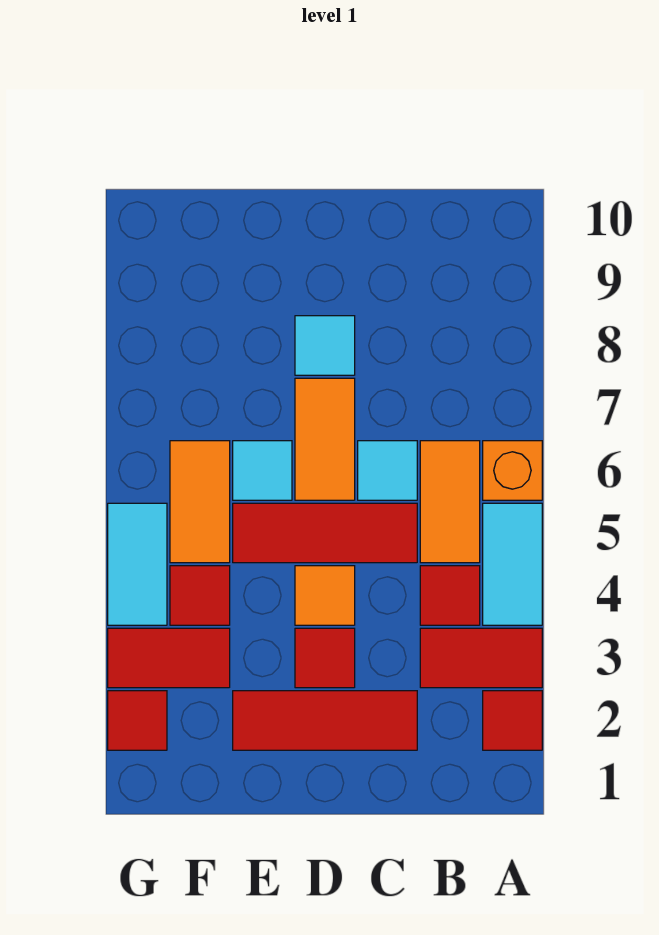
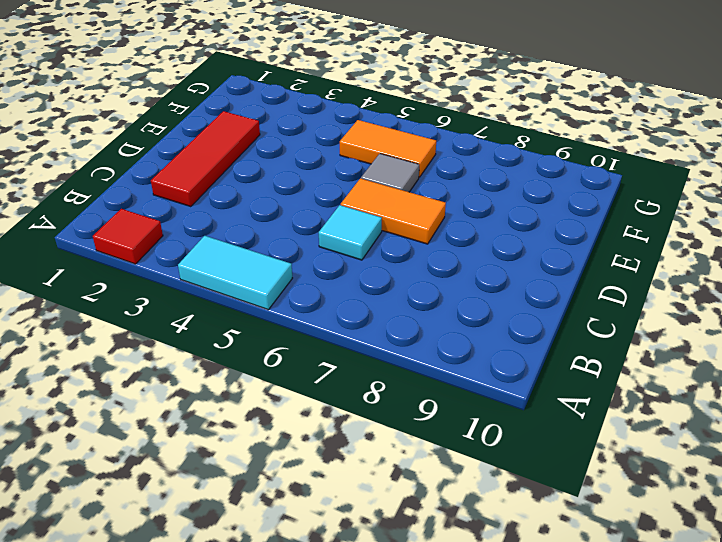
grey 1x1 tile [361,154,419,192] -> cyan 1x1 tile [233,441,292,500]
none -> red 1x2 tile [420,628,542,688]
none -> orange 1x1 brick [483,441,542,500]
none -> red 1x1 tile [420,566,480,625]

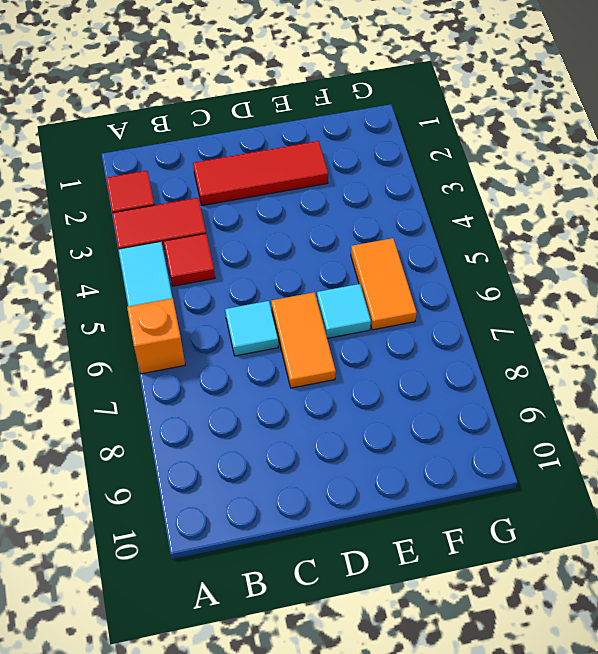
none -> orange 1x2 tile [420,441,480,563]
none -> red 1x3 tile [233,503,417,563]
none -> red 1x1 tile [295,628,355,688]

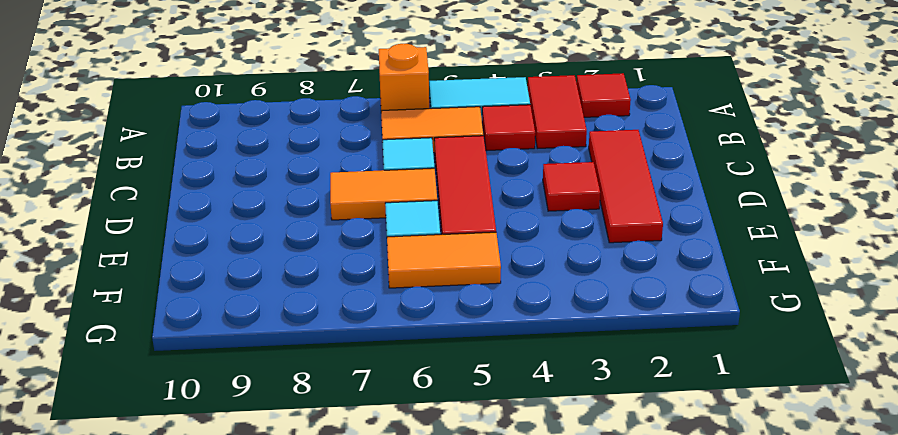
none -> orange 1x1 tile [295,566,355,625]
none -> cyan 1x1 tile [295,316,355,375]
none -> red 1x2 tile [108,628,230,688]

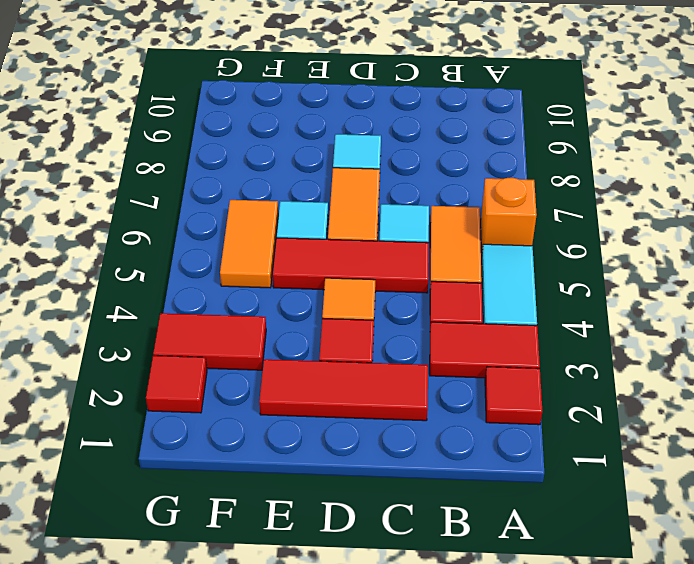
none -> red 1x1 tile [170,566,230,625]
none -> cyan 1x2 tile [108,503,167,625]

